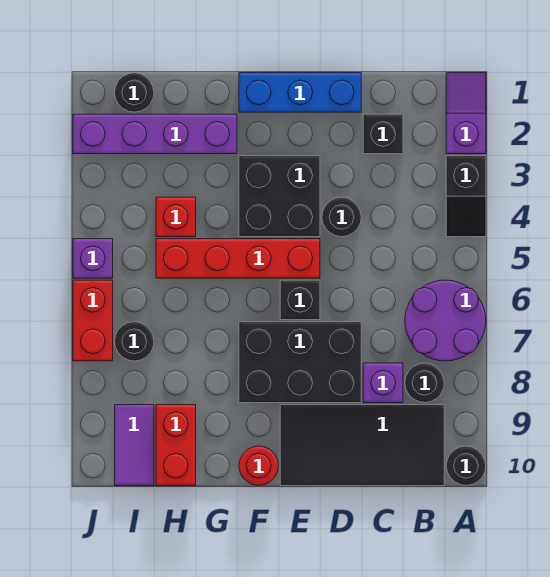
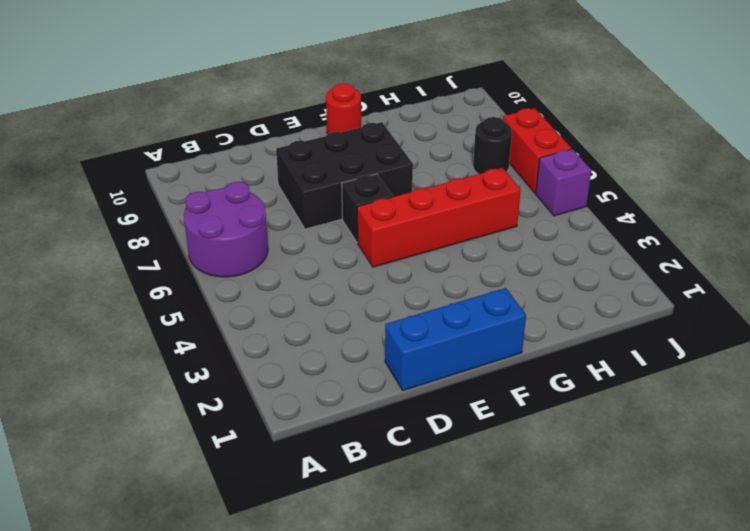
none -> purple 1x2 slope [446,73,486,154]
none -> black 1x2 slope [446,156,486,237]
none -> black 1x1 round brick [446,446,486,485]

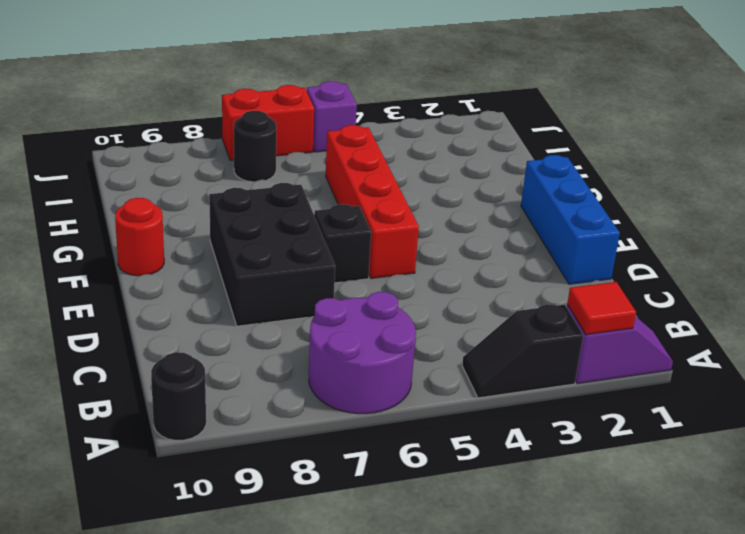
red 1x1 tile [567,282,636,335] -> none
none -> black 1x1 round brick [405,363,444,403]
none -> black 2x4 tile [280,405,444,486]
none -> black 1x1 brick [363,114,403,154]

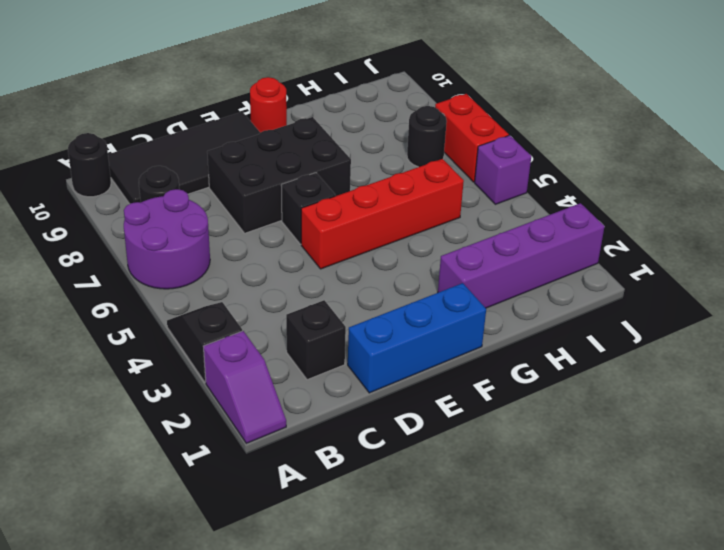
none -> purple 1x1 brick [363,363,403,403]
none -> black 1x1 round brick [322,197,361,237]
none -> black 2x2 brick [239,156,320,237]

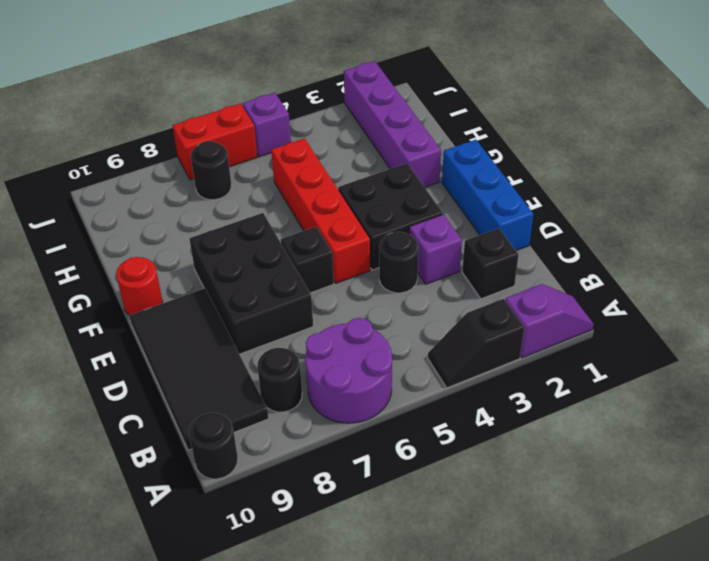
purple 1x1 brick [409,214,462,284] -> purple 1x1 brick moved to [363,363,403,403]
none -> red 1x1 brick [156,197,196,237]
none -> red 1x2 brick [156,405,196,486]
none -> black 1x1 round brick [115,73,154,112]

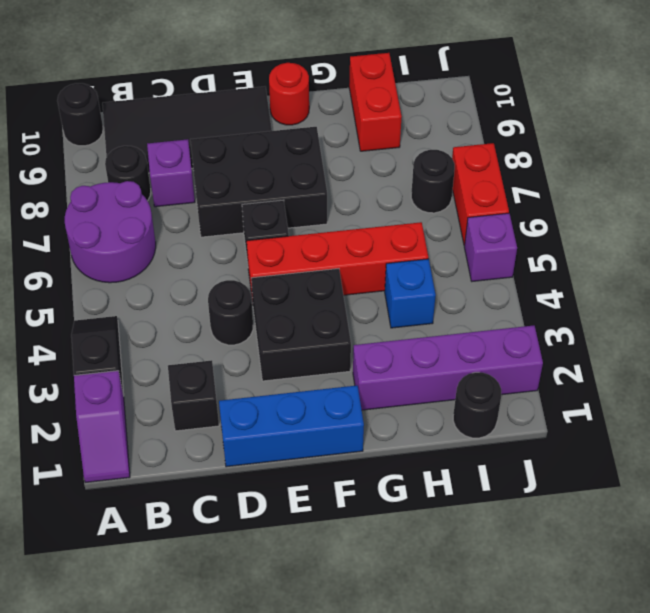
blue 1x1 brick [385,259,436,328] -> red 1x1 brick [156,197,196,237]
none -> purple 1x2 tile [115,405,154,486]

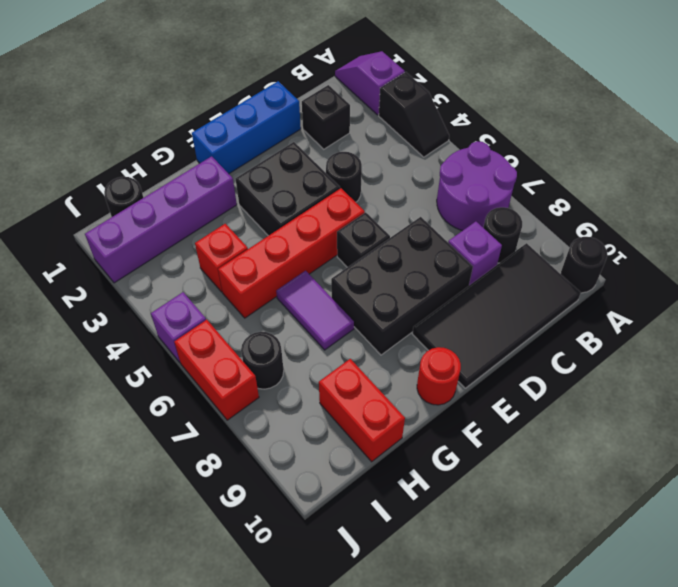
purple 1x2 tile [276,271,354,350] -> purple 1x2 tile moved to [115,405,154,486]

